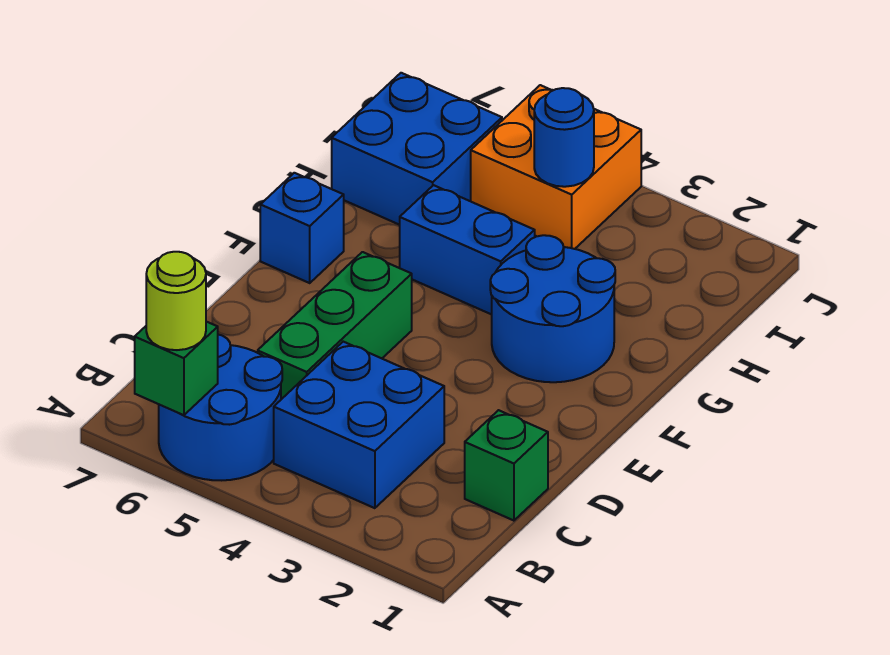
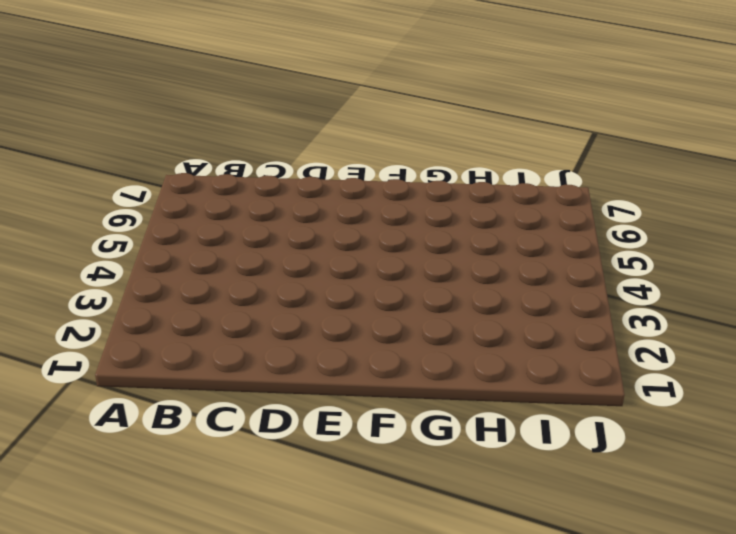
none -> blue 2x2 round brick [159,334,282,480]
none -> blue 2x2 brick [274,342,444,508]
none -> green 1x1 brick [465,410,548,521]

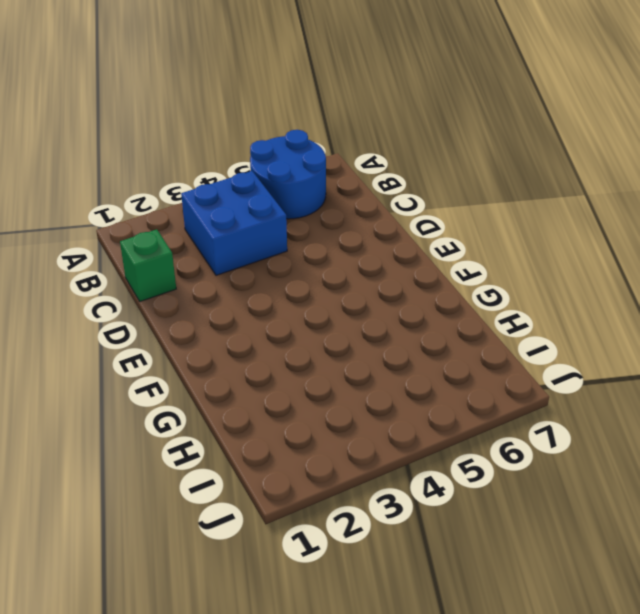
none -> green 1x3 brick [258,252,412,399]
none -> blue 2x2 round brick [490,235,615,382]
none -> blue 1x1 brick [260,173,344,283]

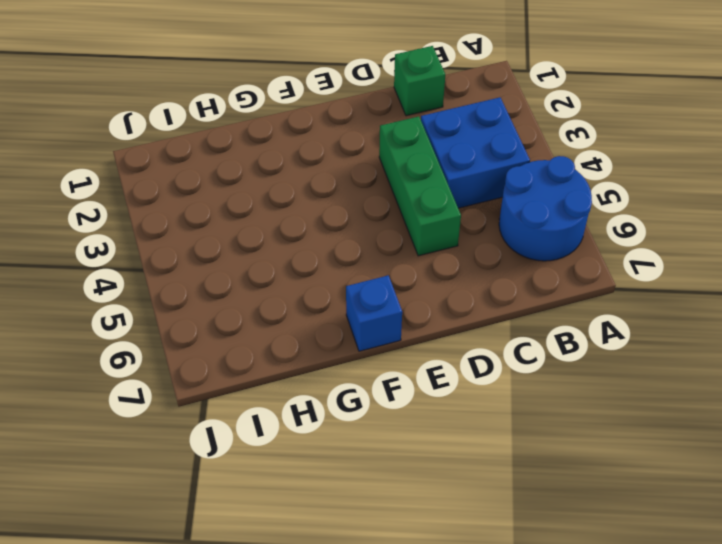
green 1x3 brick [379,116,461,256] -> green 1x3 brick turned to [258,252,412,399]
none -> blue 2x2 round brick [490,235,615,382]
none -> blue 1x2 brick [400,185,535,315]
none -> blue 2x2 brick [332,73,502,225]

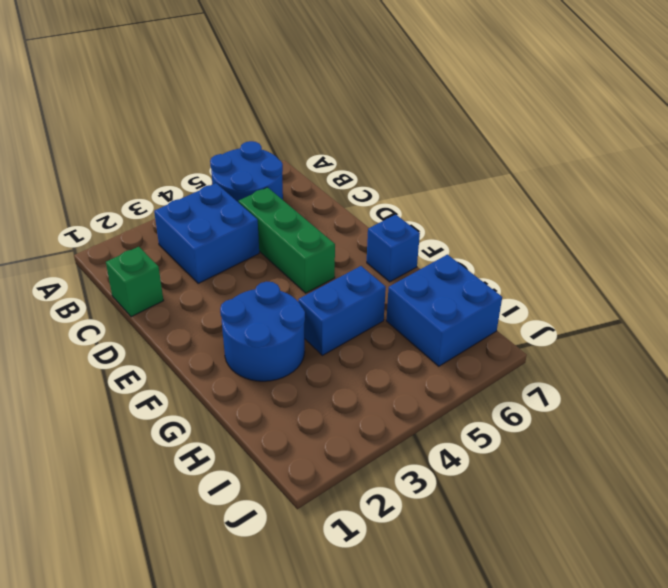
none -> orange 2x2 brick [471,85,641,249]
none -> green 1x1 brick [135,322,218,415]
none -> blue 1x1 round brick [534,88,594,187]

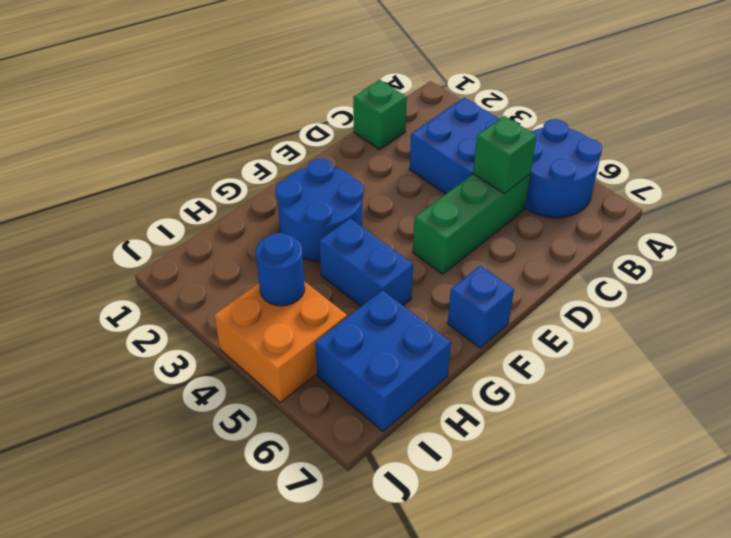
green 1x1 brick [473,116,537,194] -> green 1x1 brick moved to [135,322,218,415]
none -> lime 1x1 round brick [146,252,206,350]

